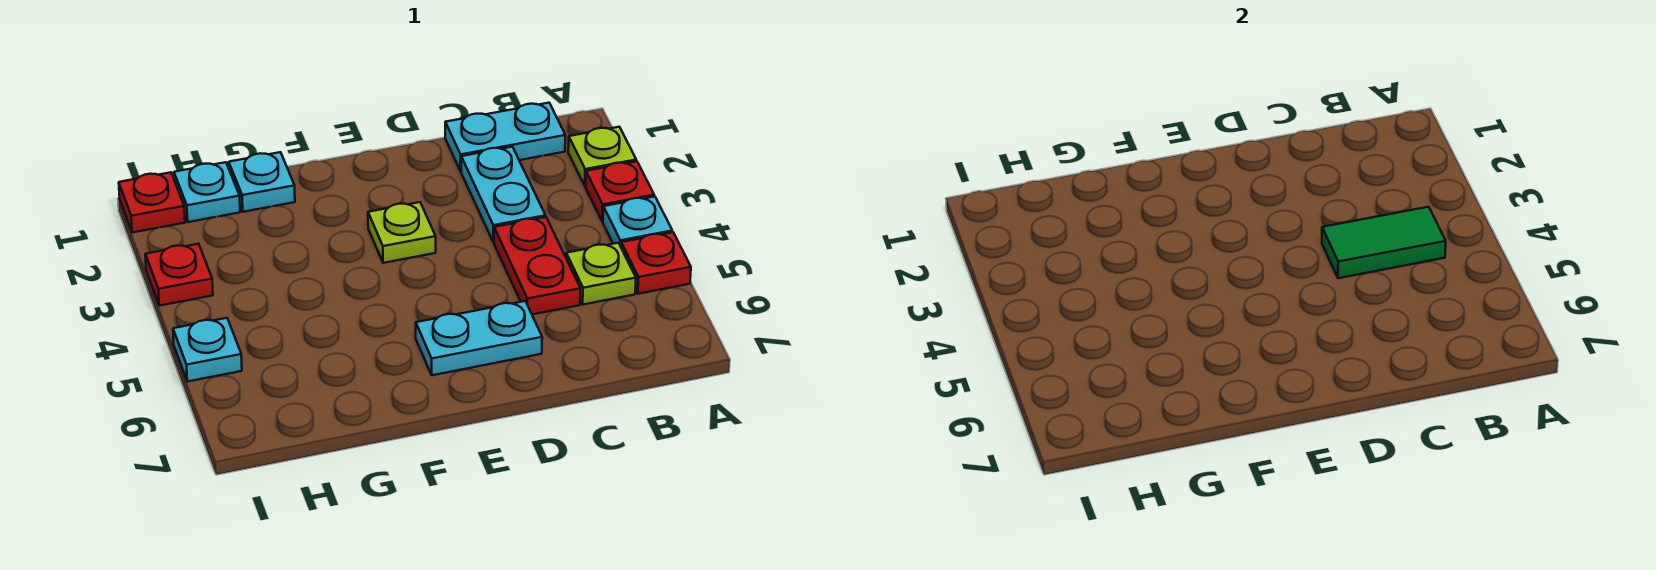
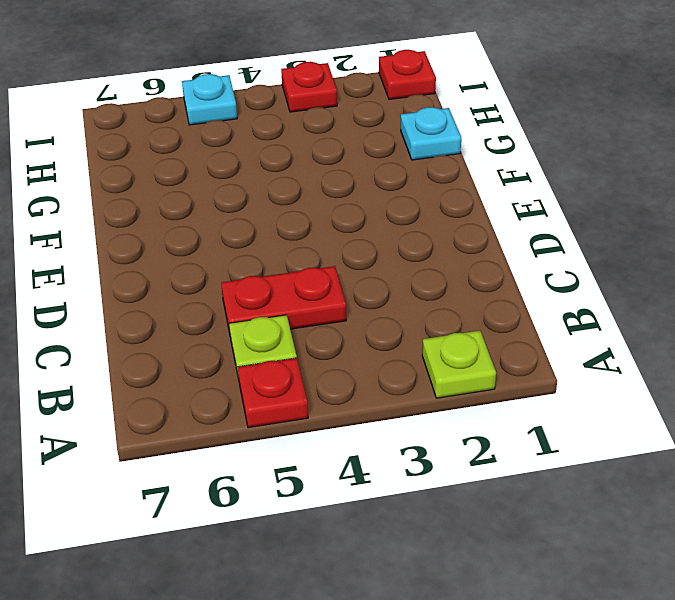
none -> red 1x1 plate [585,161,654,221]
none -> cyan 1x1 plate [603,196,672,246]
none -> cyan 1x2 plate [445,103,565,171]

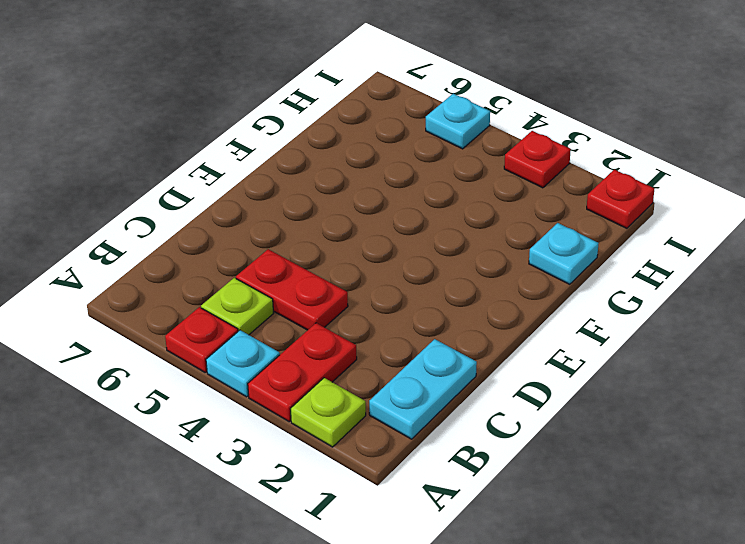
red 1x2 plate [248,323,357,422] -> red 1x1 plate [585,161,654,221]
none -> cyan 1x2 plate [461,147,546,242]
none -> cyan 1x2 plate [416,301,542,375]
none -> lime 1x1 plate [368,202,436,263]

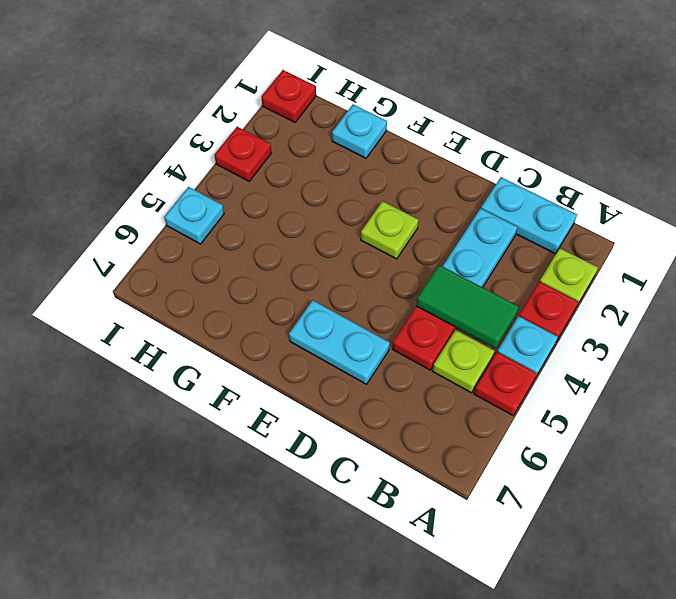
none -> cyan 1x1 plate [174,162,240,222]

